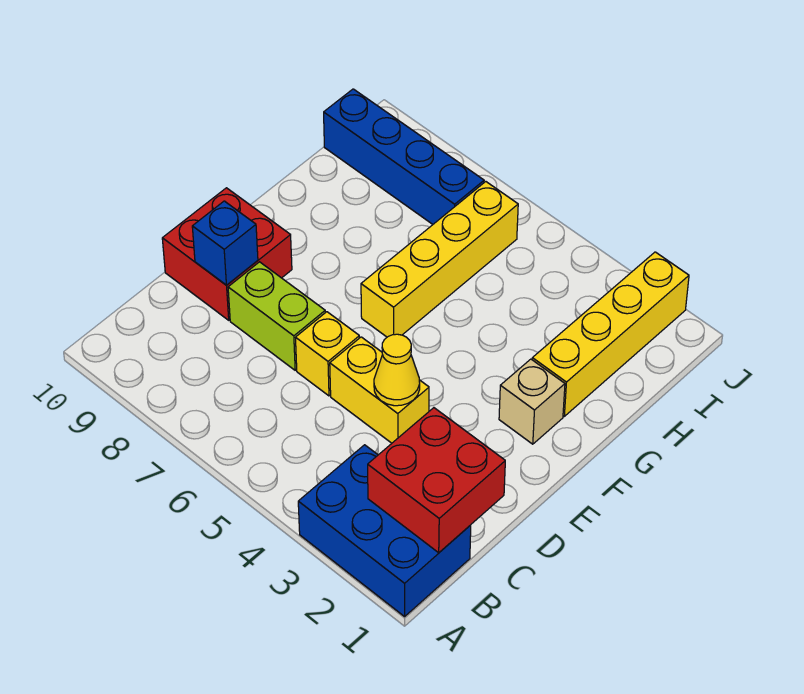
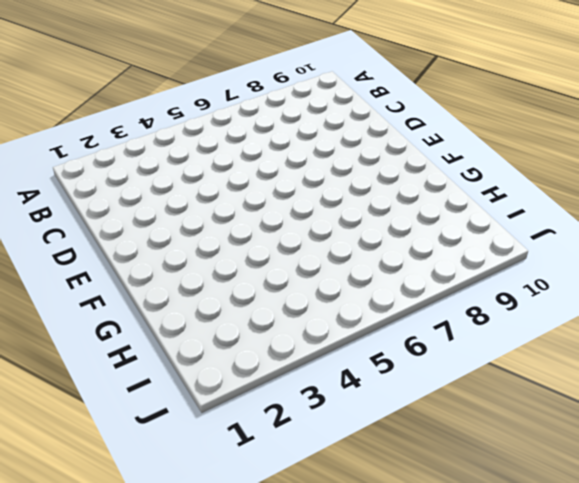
none -> blue 2x3 brick [298,445,471,616]
none -> yellow 1x2 brick [330,337,429,443]
none -> yellow 1x1 brick [296,312,360,396]

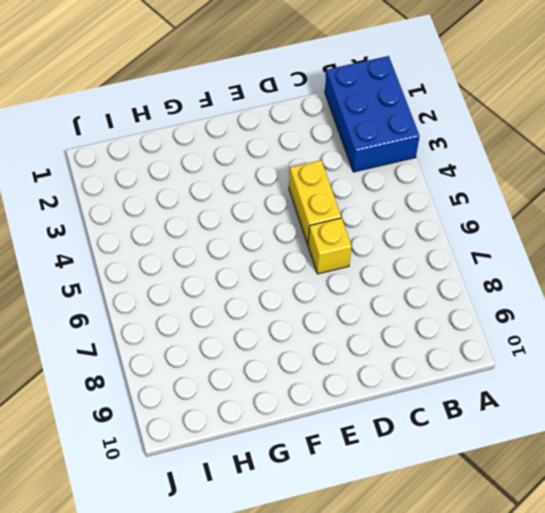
none -> lime 1x2 brick [228,262,325,370]
none -> red 2x2 brick [162,188,292,320]
none -> tan 1x1 brick [499,359,565,444]

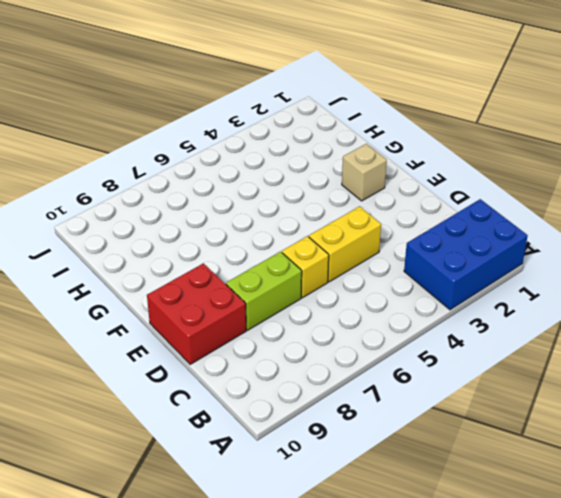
none -> yellow 1x4 brick [361,182,518,337]
none -> yellow 1x4 brick [532,252,689,416]
none -> blue 1x4 brick [324,89,484,224]

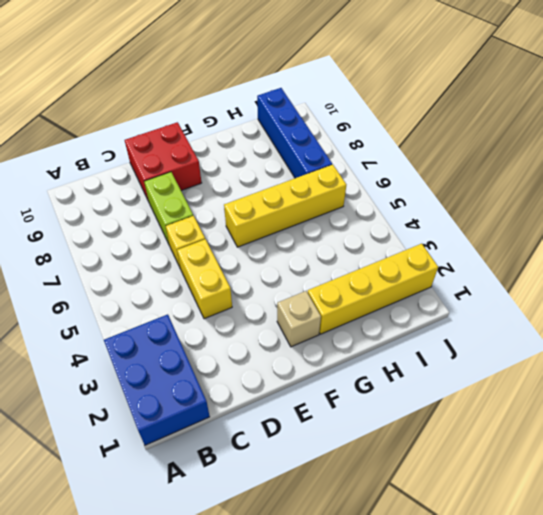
none -> red 2x2 brick [368,408,505,553]
none -> yellow 1x1 cone [374,334,420,406]
none -> blue 1x1 brick [192,201,258,285]

